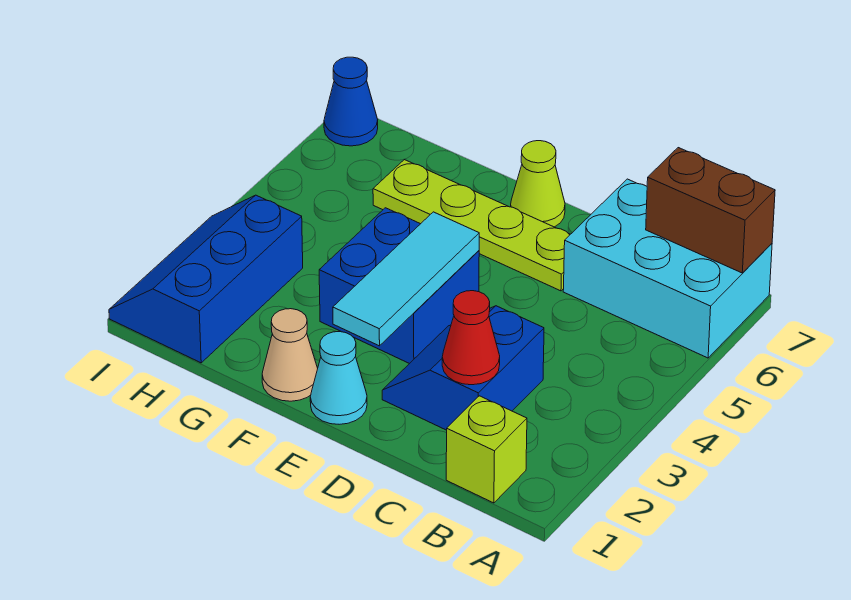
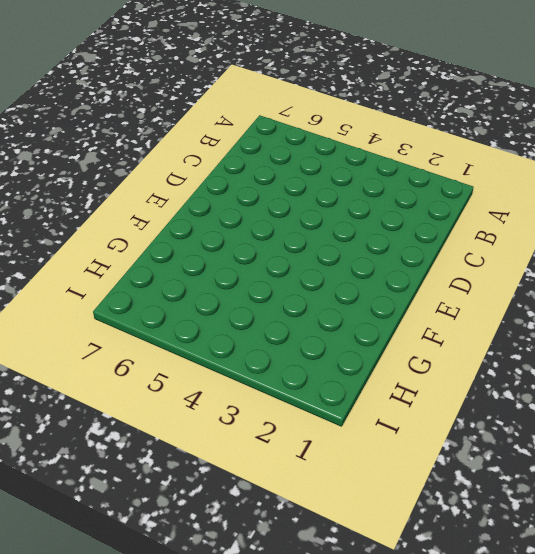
none -> cyan 2x3 brick [563,179,772,358]
none -> lime 1x1 brick [446,396,527,503]
none -> blue 2x2 slope [382,306,544,430]

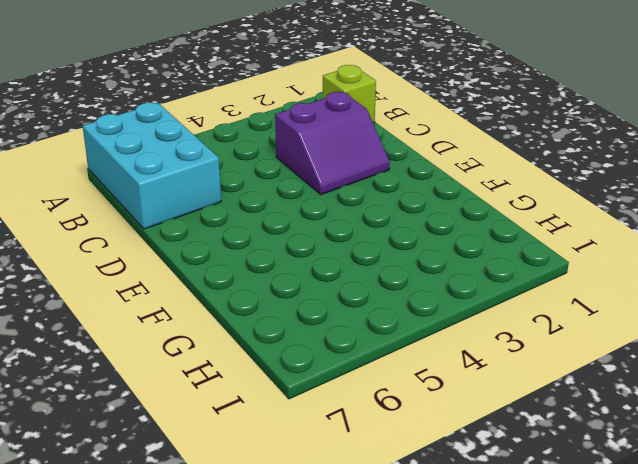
purple 2x2 slope [275,92,390,195] -> blue 2x2 slope [382,306,544,430]
none -> lime 1x4 plate [373,160,570,291]
none -> cyan 1x1 cone [310,332,367,424]
none -> blue 2x2 brick [319,208,479,364]

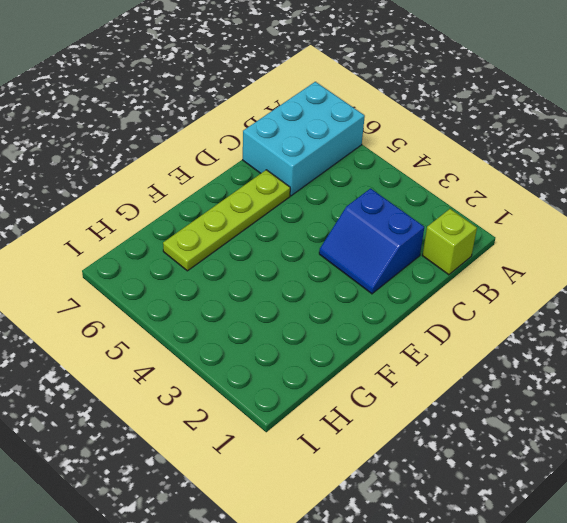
none -> cyan 1x1 cone [310,332,367,424]
none -> blue 2x2 brick [319,208,479,364]
none -> lime 1x1 cone [511,141,565,227]

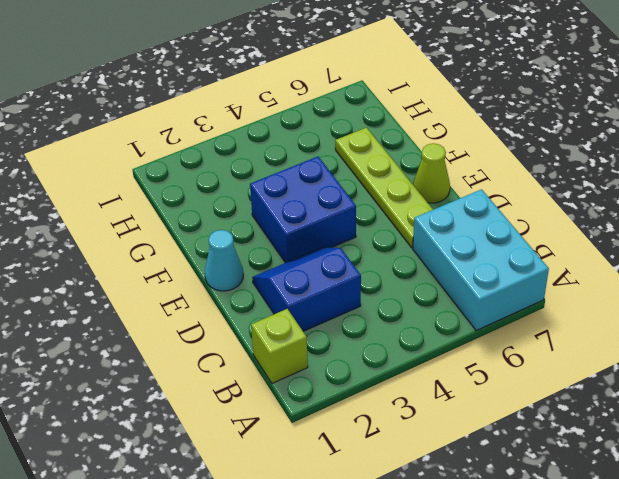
none -> tan 1x1 cone [262,309,318,401]
none -> blue 2x3 slope [109,195,303,363]
none -> blue 1x1 cone [324,57,378,146]

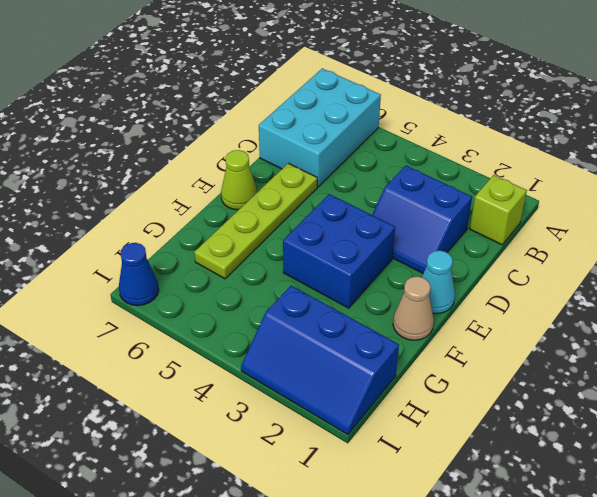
none -> brown 1x2 brick [646,148,775,273]
none -> red 1x1 cone [442,291,500,385]
none -> cyan 1x3 tile [333,212,479,346]

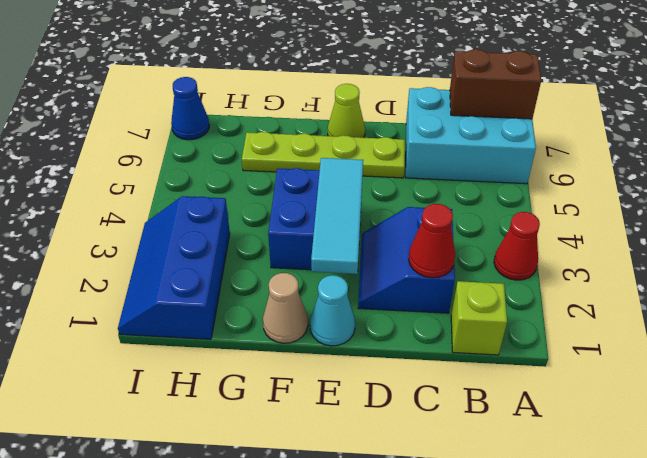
red 1x1 cone [494,212,540,280] -> none

